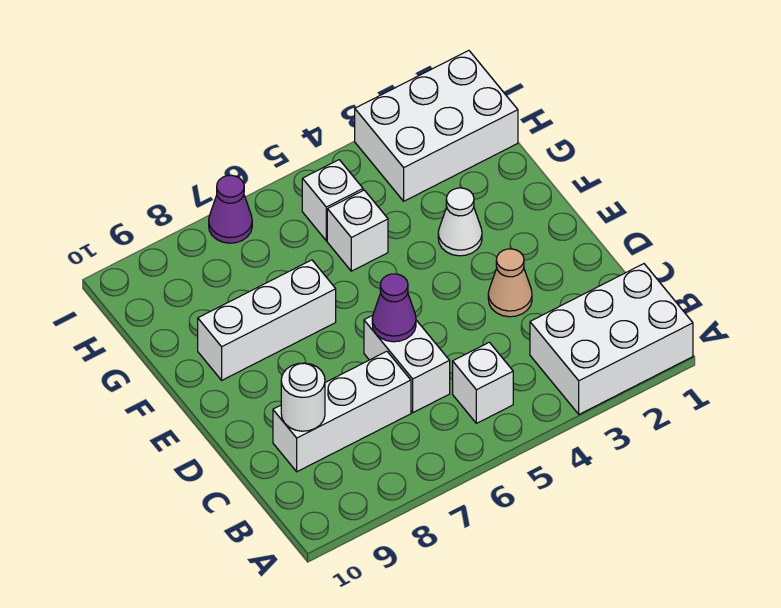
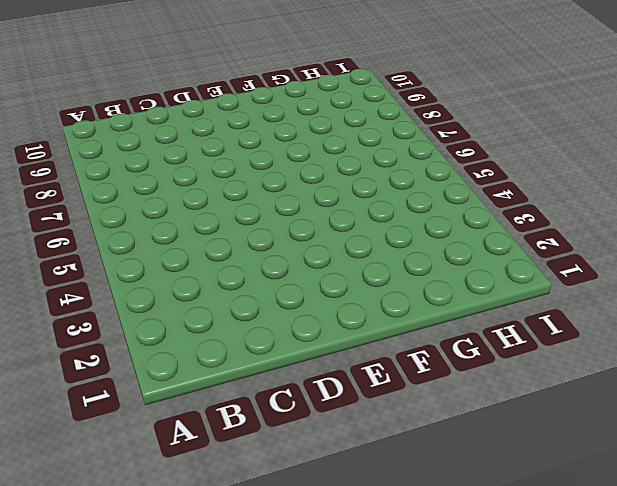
none -> white 2x3 brick [530,264,693,414]
none -> white 1x1 brick [453,342,513,423]
none -> white 1x2 brick [364,315,450,413]

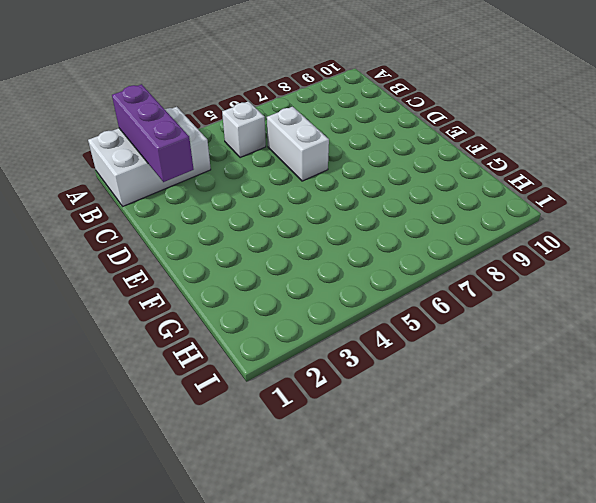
purple 1x3 brick [112,84,194,182] -> none
none -> white 1x3 brick [273,351,411,472]
none -> tan 1x1 cone [488,249,532,317]
none -> white 1x1 cone [438,188,482,256]

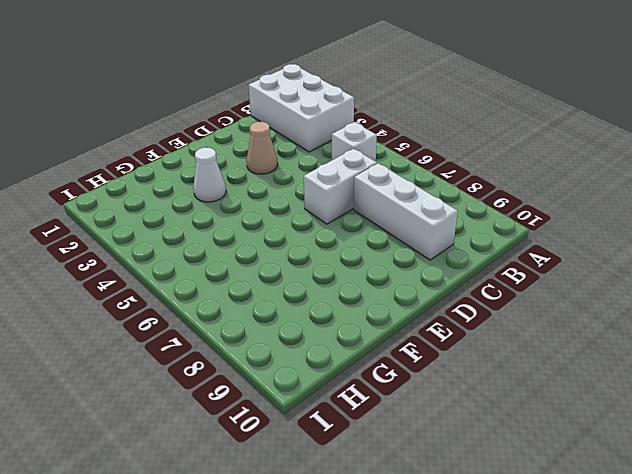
none -> white 1x3 brick [198,260,336,380]
none -> white 1x1 brick [327,190,388,271]
none -> white 2x3 brick [355,50,518,201]

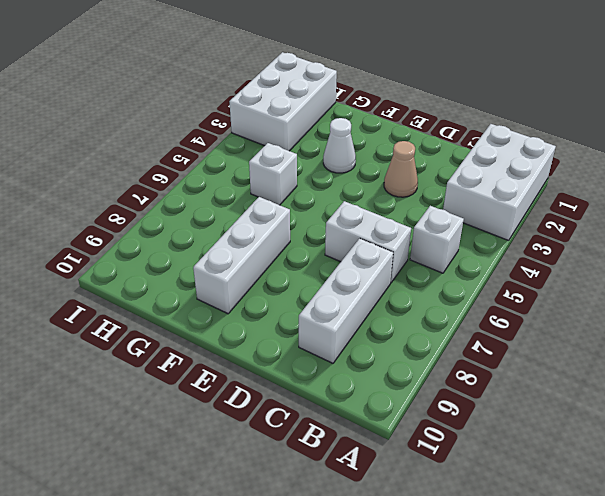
none -> white 1x1 brick [302,160,363,241]
none -> purple 1x1 cone [209,175,252,243]
none -> white 1x1 round brick [281,363,325,431]

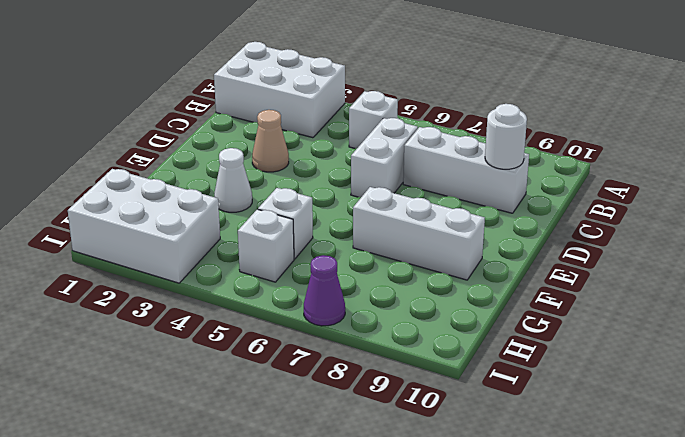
none -> purple 1x1 cone [372,274,416,342]

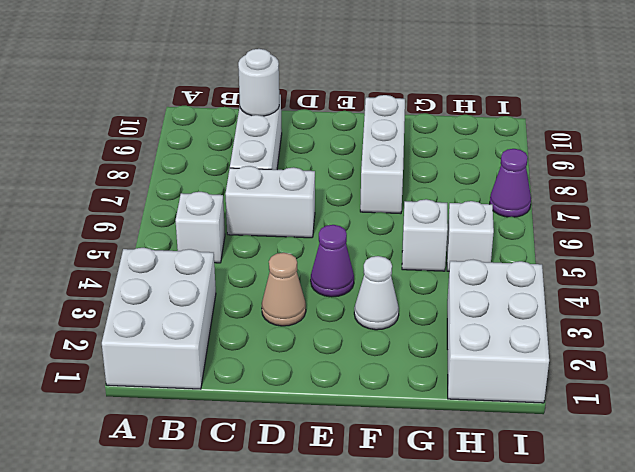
purple 1x1 cone [311,225,354,297] -> purple 1x1 cone moved to [372,274,416,342]

